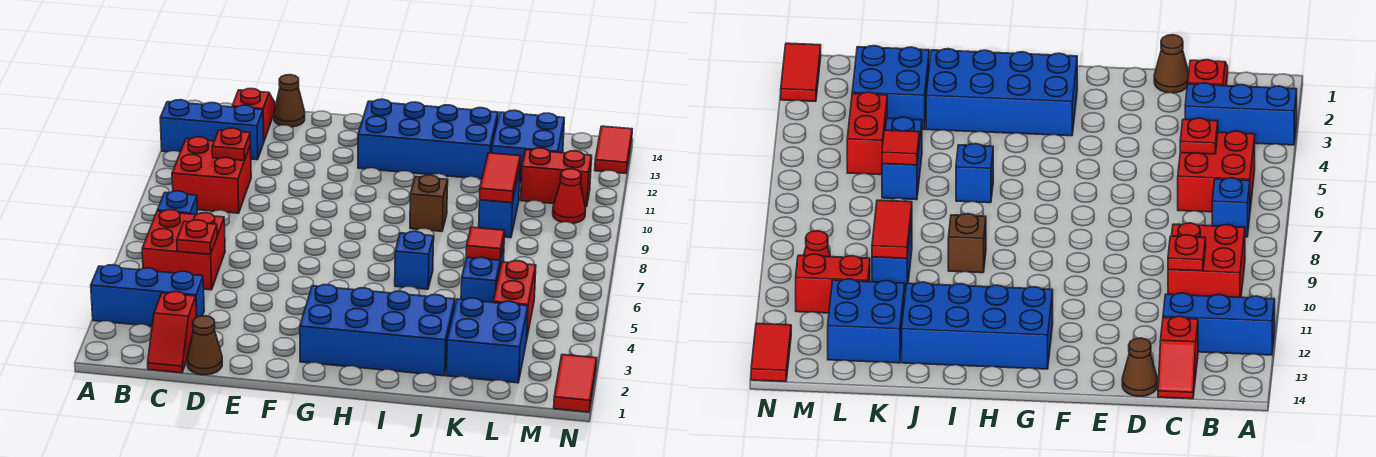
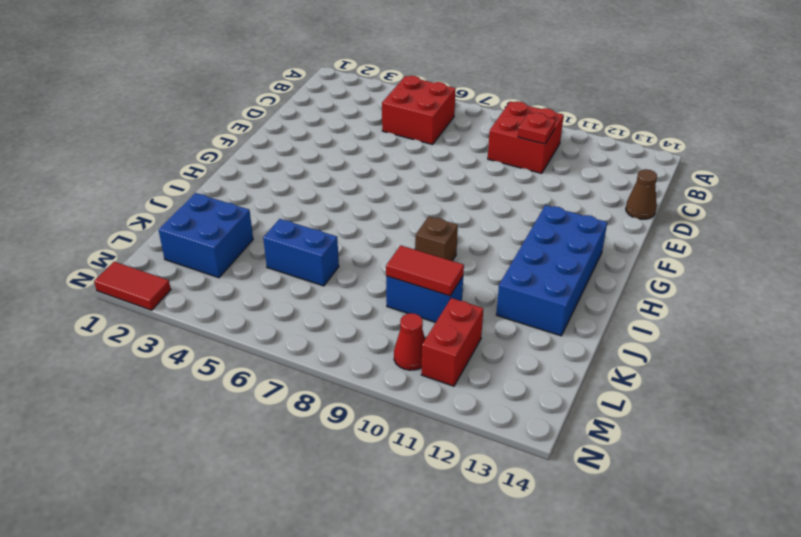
none -> blue 1x3 brick [91,265,204,326]
none -> blue 1x3 brick [160,100,264,160]
none -> blue 1x1 brick [157,191,197,215]

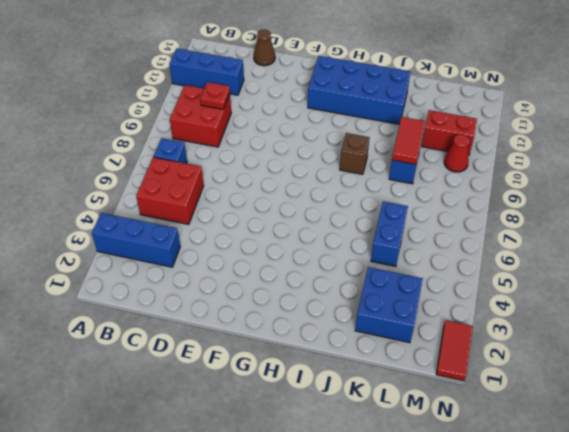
none -> red 1x2 slope [148,292,197,373]
none -> red 1x2 slope [232,89,275,141]
none -> brown 1x1 cone [187,316,222,375]

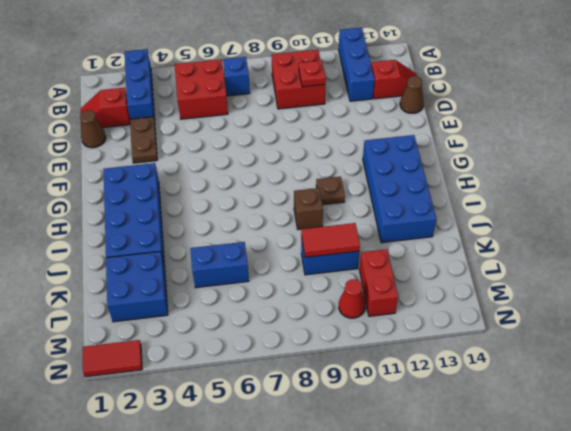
brown 1x2 plate [130,117,157,163] -> none
brown 1x1 plate [316,177,345,205] -> none
none -> blue 1x1 brick [395,231,434,289]
none -> blue 2x2 brick [492,110,564,182]
none -> red 1x2 brick [493,261,536,336]

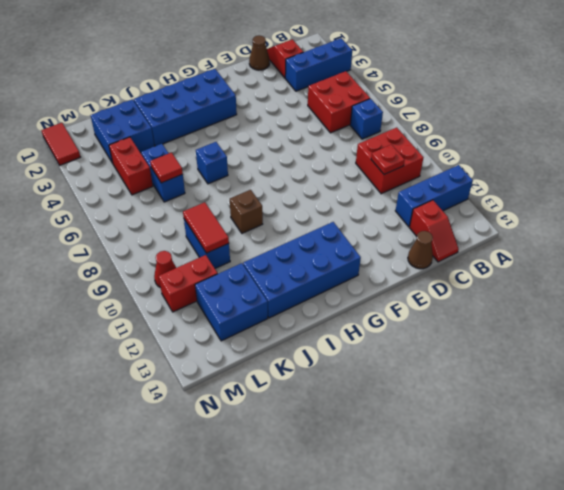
none -> red 1x2 tile [595,126,632,173]
none -> red 1x1 plate [177,220,217,254]

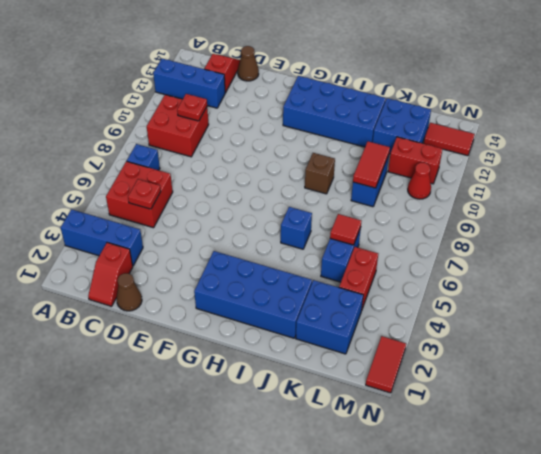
red 1x2 tile [424,123,475,156] -> red 1x2 tile turned to [595,126,632,173]

